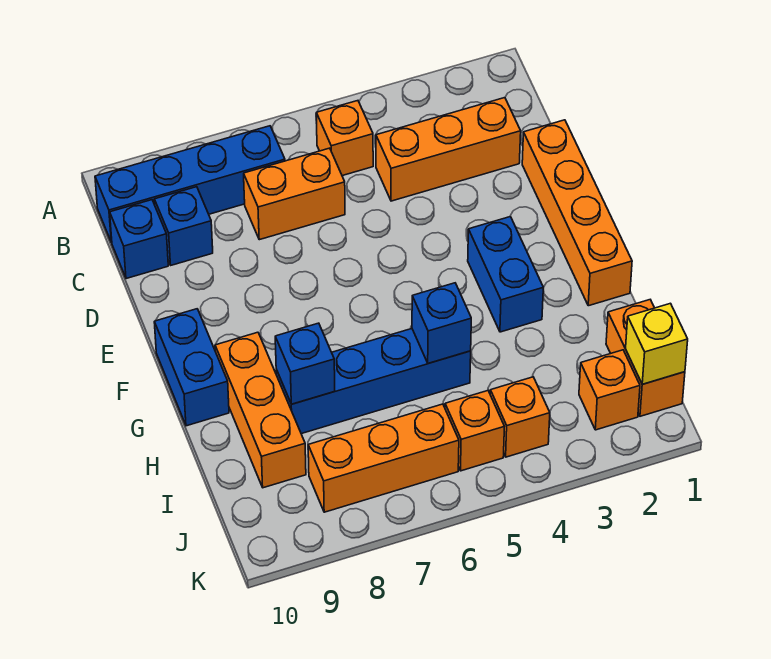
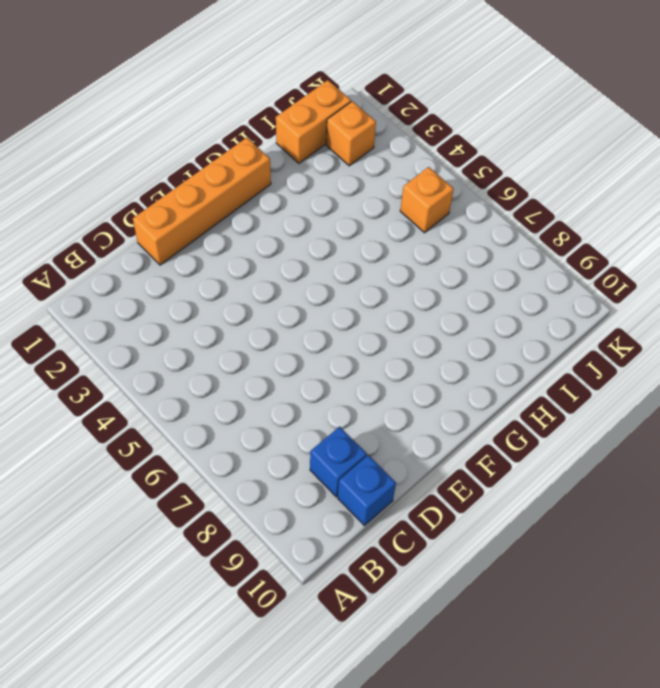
none -> orange 1x1 brick [316,101,373,176]
none -> blue 1x4 brick [95,126,285,243]
none -> orange 1x3 brick [376,98,521,201]

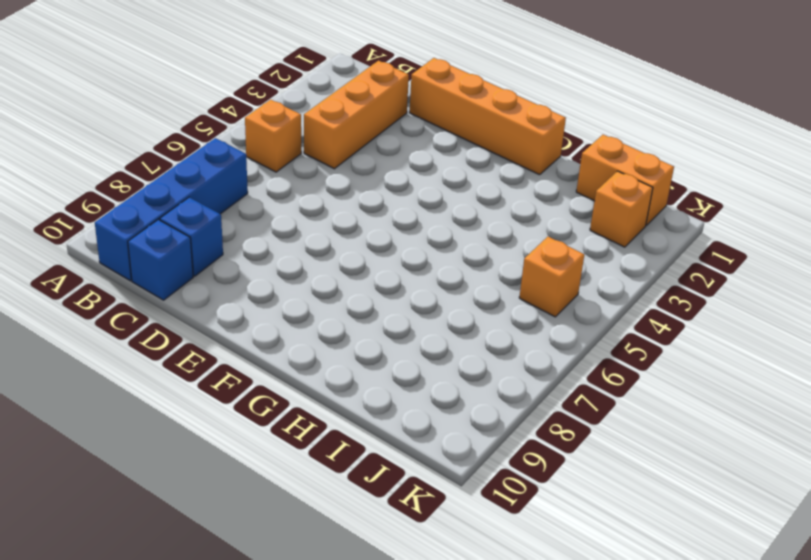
none -> orange 1x2 brick [244,148,345,240]
none -> blue 1x2 brick [468,217,543,332]
none -> blue 1x2 brick [154,309,229,426]

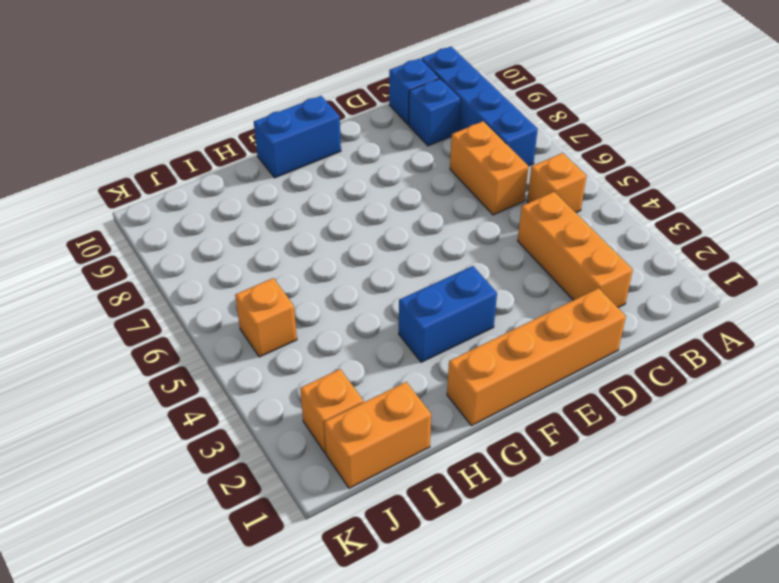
none -> orange 1x3 brick [215,332,306,488]
none -> blue 1x4 brick [276,329,471,434]
none -> orange 1x1 brick [490,377,550,457]

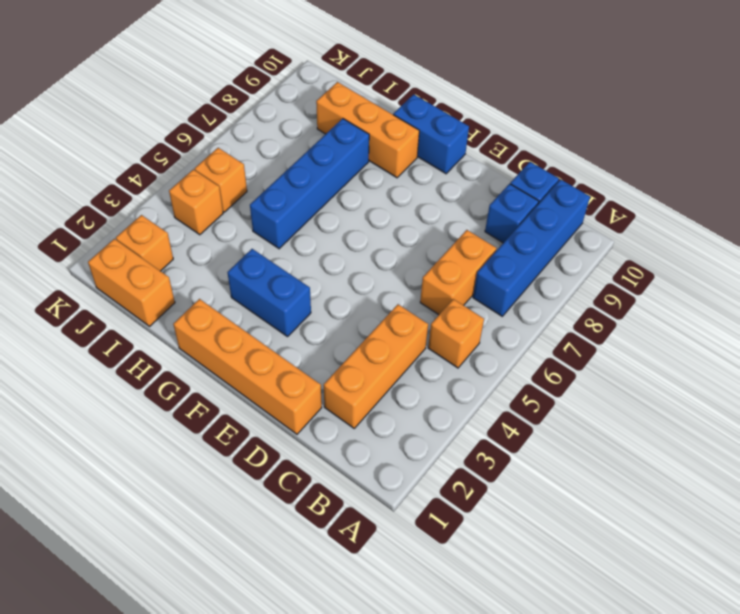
none -> orange 1x3 brick [308,404,459,512]
none -> blue 1x1 brick [412,283,471,363]
none -> blue 1x1 brick [275,323,335,404]

